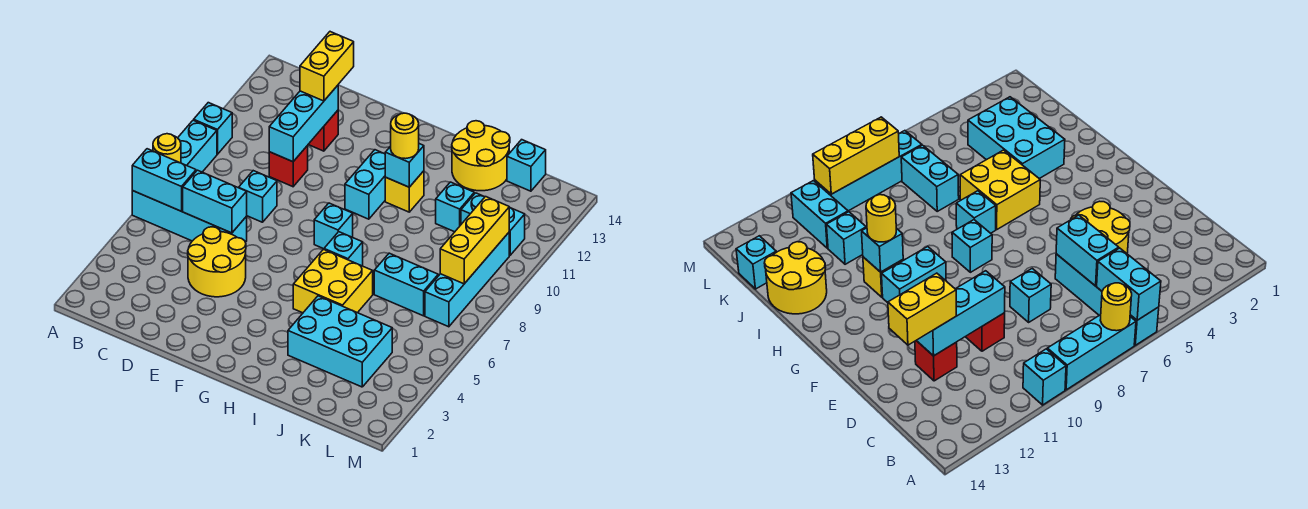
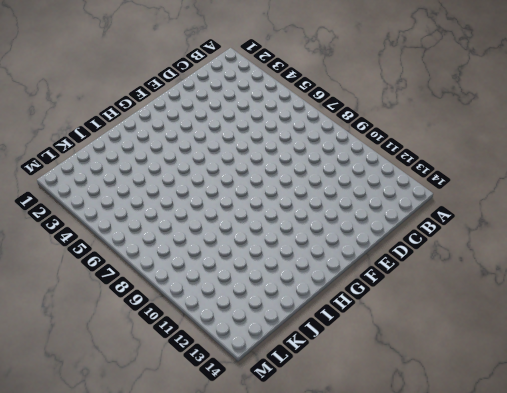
none -> cyan 1x4 brick [132,191,247,242]
none -> cyan 1x3 brick [178,120,217,172]
none -> cyan 1x1 brick [194,103,232,154]

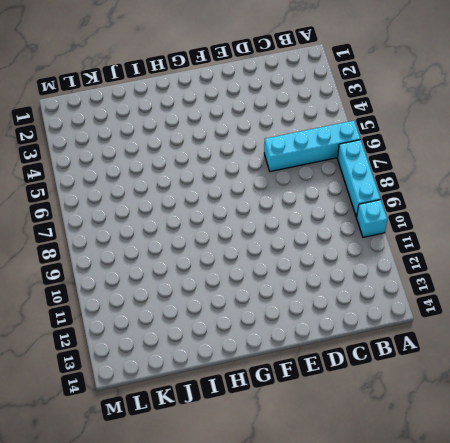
none -> yellow 2x2 round brick [188,227,246,297]
none -> cyan 1x1 brick [239,171,277,222]
none -> red 1x1 brick [269,146,308,187]

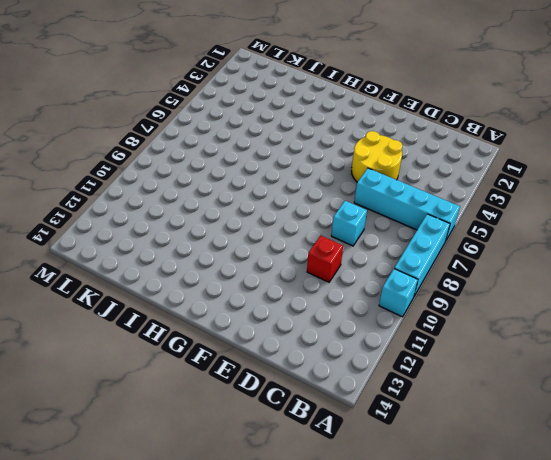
none -> red 1x1 brick [308,110,338,151]
none -> cyan 1x1 brick [314,203,353,249]
none -> cyan 1x2 brick [345,150,385,219]

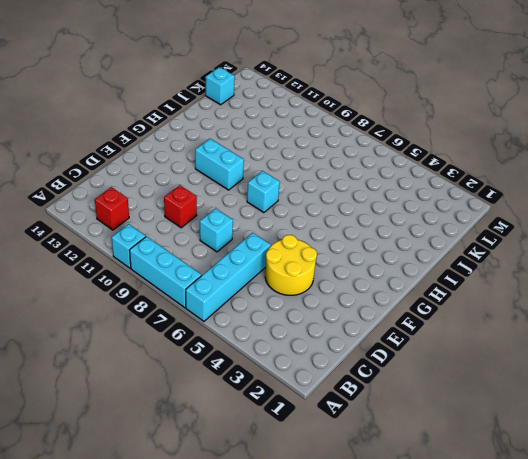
red 1x1 brick [95,187,129,230] -> red 1x1 brick moved to [308,110,338,151]
none -> yellow 2x2 brick [293,250,373,313]
none -> cyan 1x1 brick [324,232,363,266]
none -> yellow 1x1 brick [385,171,424,212]

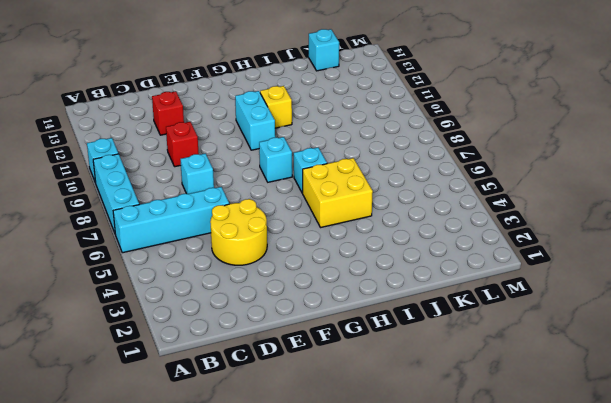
none -> cyan 2x3 brick [288,296,392,387]
none -> yellow 2x2 round brick [452,121,510,191]
none -> cyan 1x2 brick [374,253,438,316]

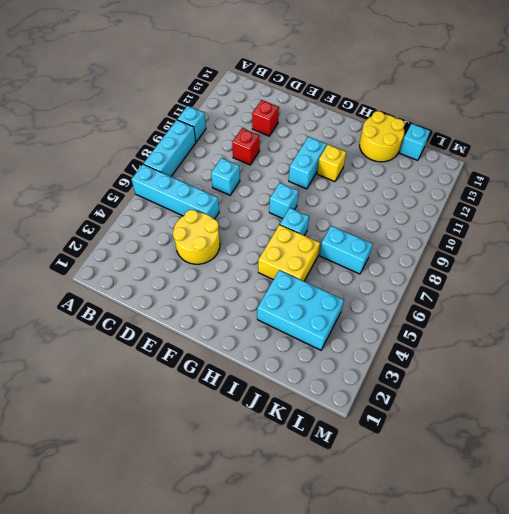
none -> cyan 1x1 brick [436,182,474,232]
none -> cyan 1x2 brick [461,193,525,255]
none -> cyan 1x4 brick [425,233,509,327]

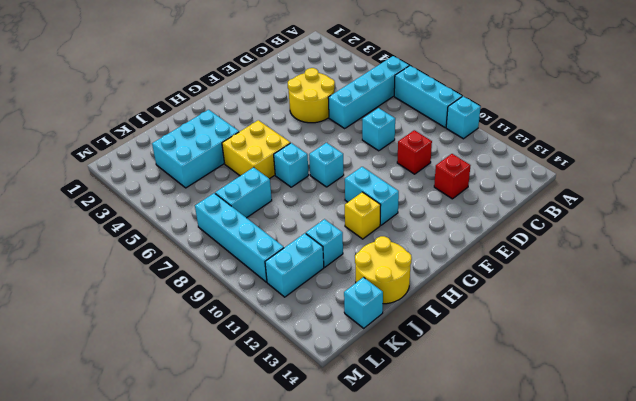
none -> cyan 1x2 brick [132,149,196,211]
none -> yellow 1x1 round brick [153,134,181,163]
none -> cyan 1x2 brick [183,170,247,233]

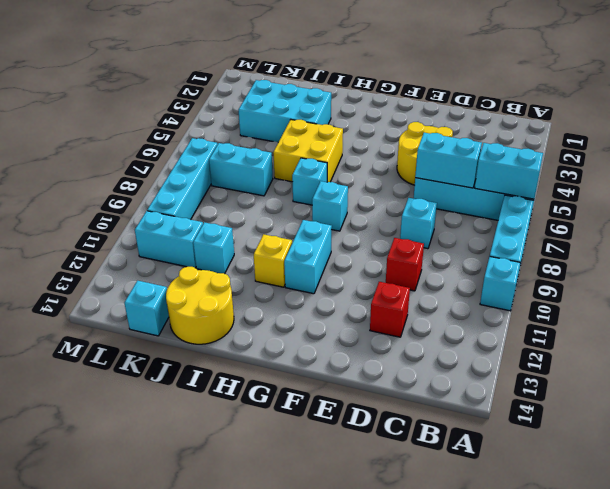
none -> yellow 1x1 round brick [153,134,181,163]
none -> cyan 1x3 brick [269,85,338,162]
none -> cyan 1x1 brick [385,144,424,187]

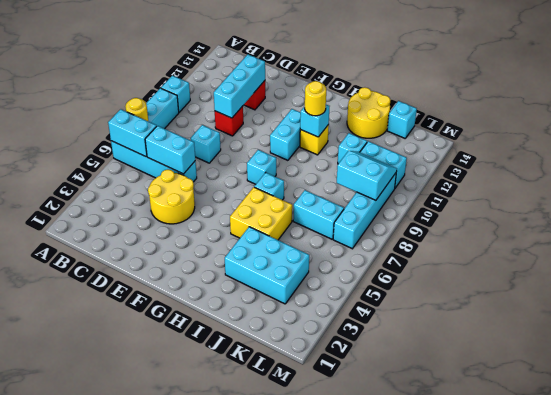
cyan 2x2 slope [337,151,397,200] -> yellow 1x3 brick [440,197,509,284]
none -> yellow 1x2 brick [300,32,354,101]

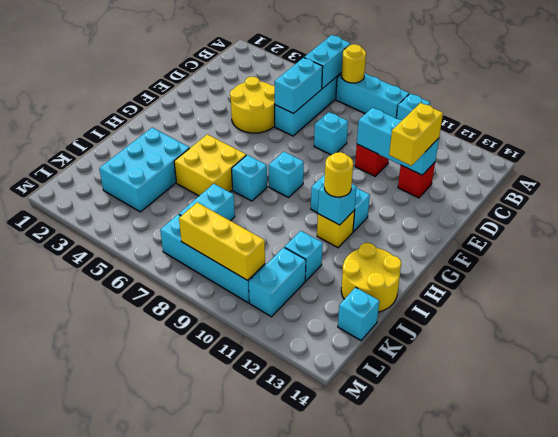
yellow 1x2 brick [389,103,443,166] -> yellow 1x2 brick turned to [300,32,354,101]

